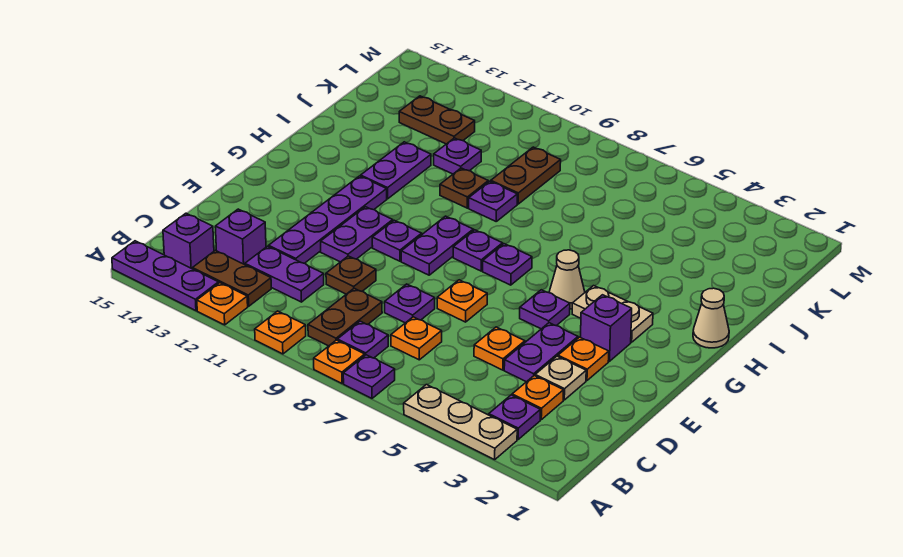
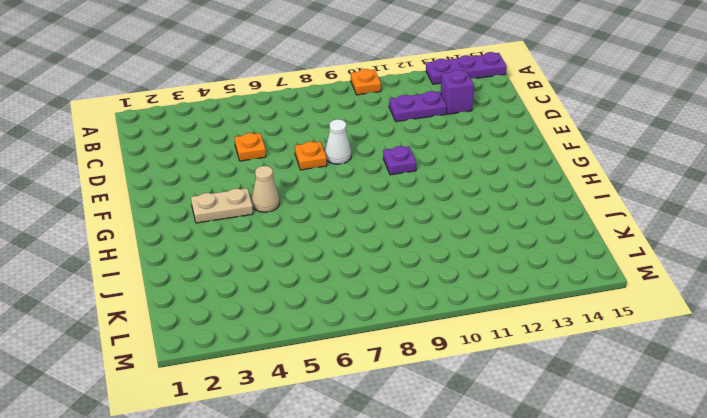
white 1x1 cone [325,119,351,164] -> none
none -> tan 1x3 plate [404,385,517,460]
none -> purple 1x1 plate [343,355,395,398]
none -> orange 1x1 plate [314,340,365,383]
none -> orange 1x1 plate [197,283,248,325]

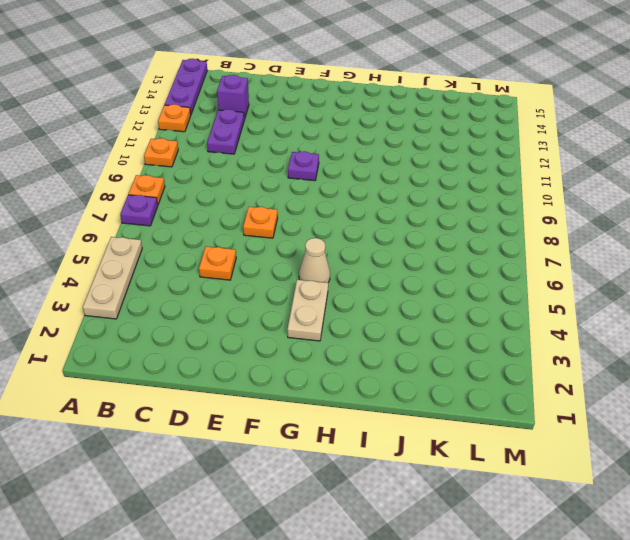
none -> purple 1x1 plate [489,395,540,439]
none -> purple 1x1 plate [338,321,388,358]
none -> brown 1x2 plate [308,288,382,346]
none -> brown 1x2 plate [193,250,271,306]

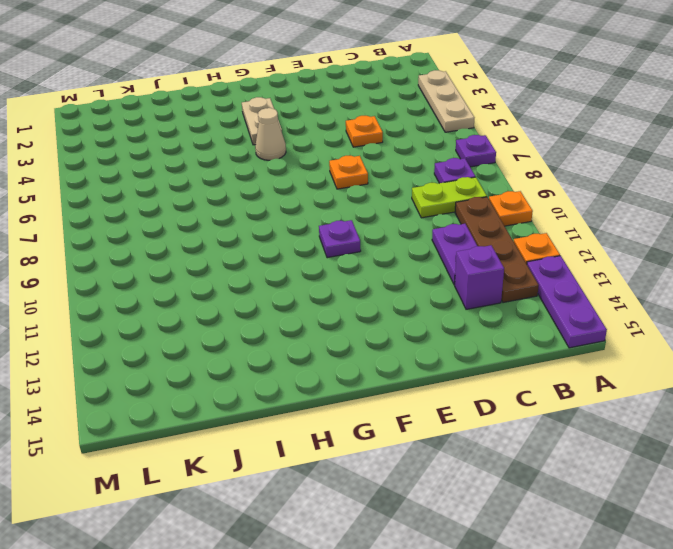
lime 1x2 plate [412,177,487,218] -> brown 1x2 plate [308,288,382,346]
brown 1x4 plate [455,197,539,303] -> brown 1x2 plate [193,250,271,306]
none -> orange 1x1 plate [314,340,365,383]
none -> purple 1x1 plate [489,395,540,439]
none -> purple 1x1 brick [163,213,214,269]
none -> orange 1x1 plate [512,376,564,420]

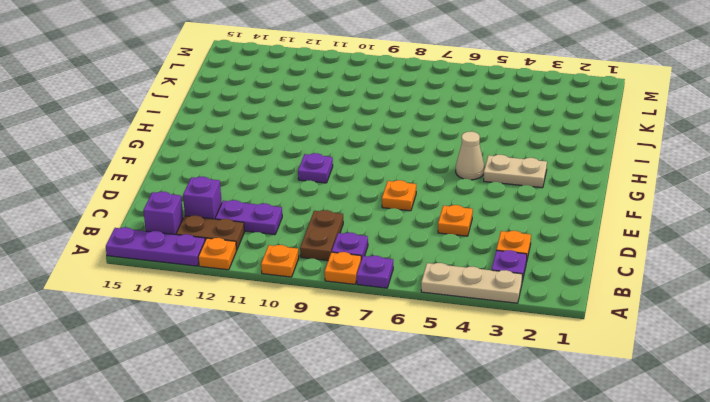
none -> orange 1x1 plate [391,317,442,360]
none -> tan 1x1 plate [535,356,586,400]
none -> purple 1x2 plate [504,323,578,382]
none -> purple 1x1 plate [385,284,435,323]

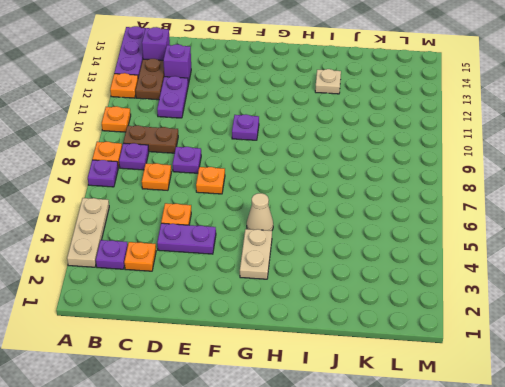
tan 1x1 plate [315,69,341,94] -> tan 1x1 plate moved to [535,356,586,400]
none -> brown 1x1 plate [326,256,376,294]
none -> purple 1x4 plate [269,176,387,263]
none -> orange 1x1 plate [558,337,609,381]
none -> purple 1x2 plate [321,207,393,262]

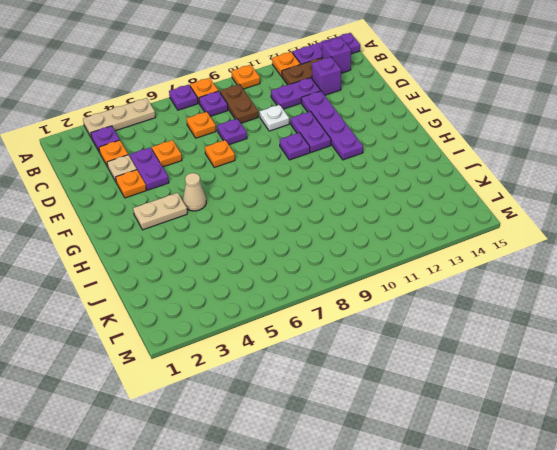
white 1x1 plate [260,105,289,131] -> brown 1x1 plate [326,256,376,294]
none -> purple 1x1 brick [581,295,632,361]
none -> purple 1x1 plate [520,290,570,329]
none -> purple 1x2 plate [401,216,473,275]
none -> purple 1x1 plate [483,244,532,285]

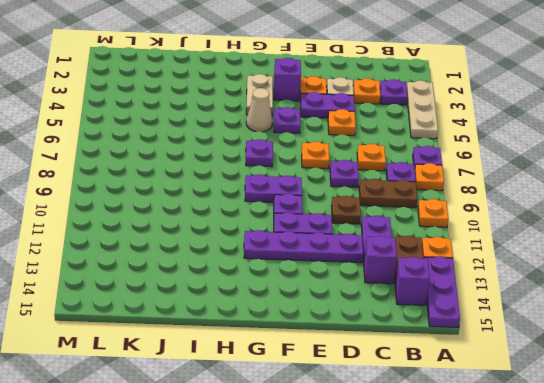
none -> purple 1x1 plate [453,230,503,271]
none -> tan 1x1 cone [693,288,729,348]
none -> purple 1x2 plate [361,142,431,199]
none -> purple 1x1 plate [469,181,517,221]

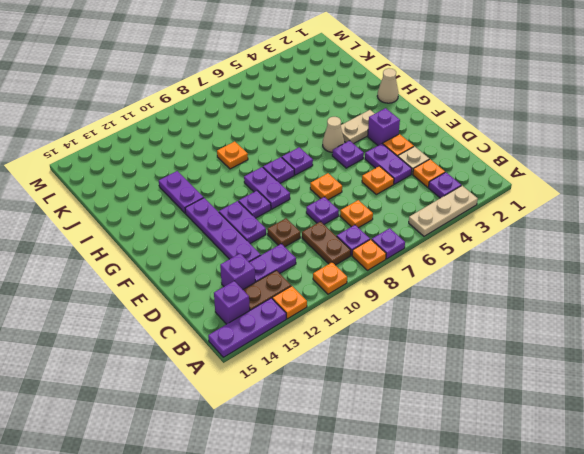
orange 1x1 plate [217,141,248,169] -> purple 1x1 plate [469,181,517,221]
none -> brown 1x1 plate [440,168,488,208]
none -> brown 1x2 plate [491,147,561,204]
none -> purple 1x1 plate [434,138,481,174]
none -> brown 1x2 plate [399,96,475,144]

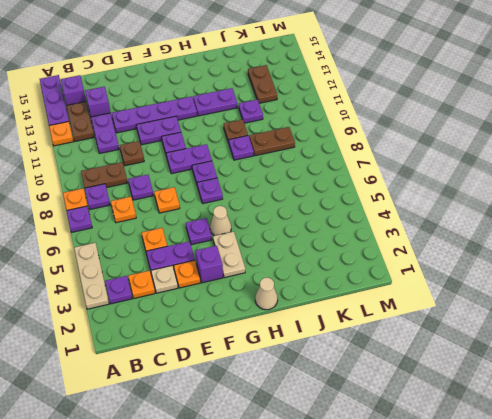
none -> orange 1x1 plate [255,311,306,354]

